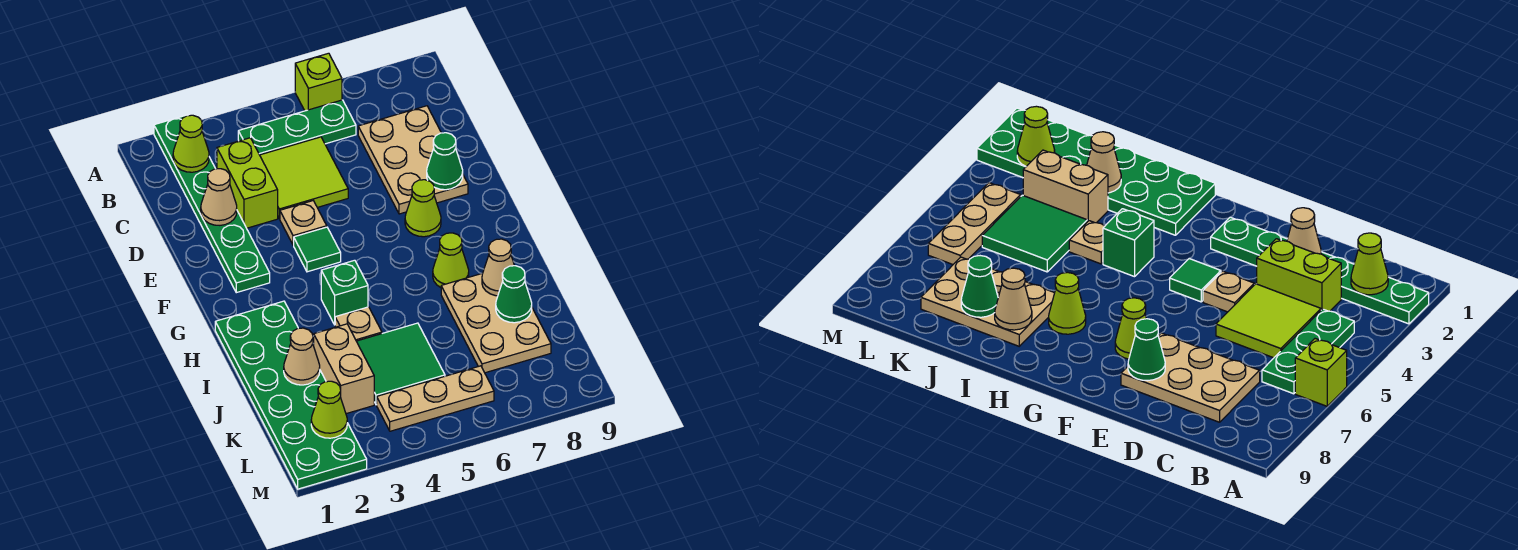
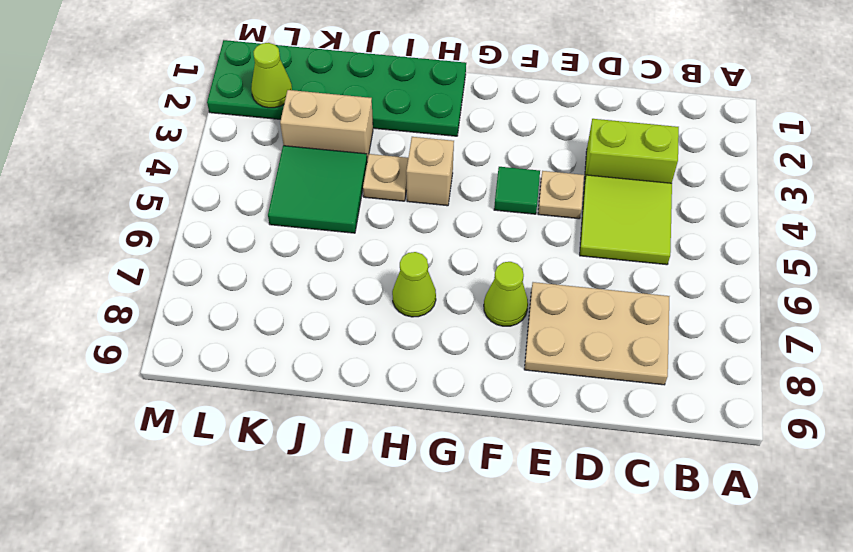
tan 1x1 brick [406,137,454,206] -> green 1x1 brick [321,260,368,325]
none -> green 1x6 plate [154,115,270,293]
none -> lime 1x1 brick [295,53,342,111]
none -> green 1x3 plate [238,100,356,155]

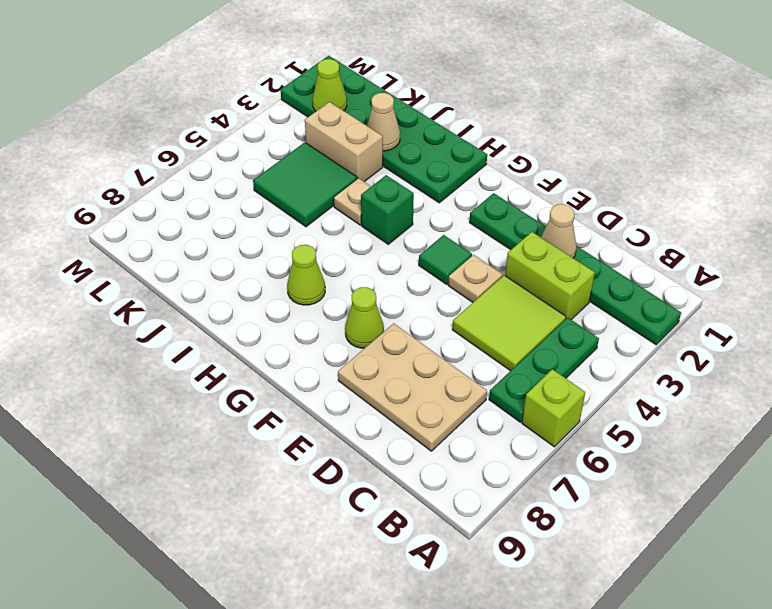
none -> tan 2x3 plate [441,273,551,373]
none -> tan 1x3 plate [377,366,494,431]
none -> lime 1x1 cone [173,115,209,172]

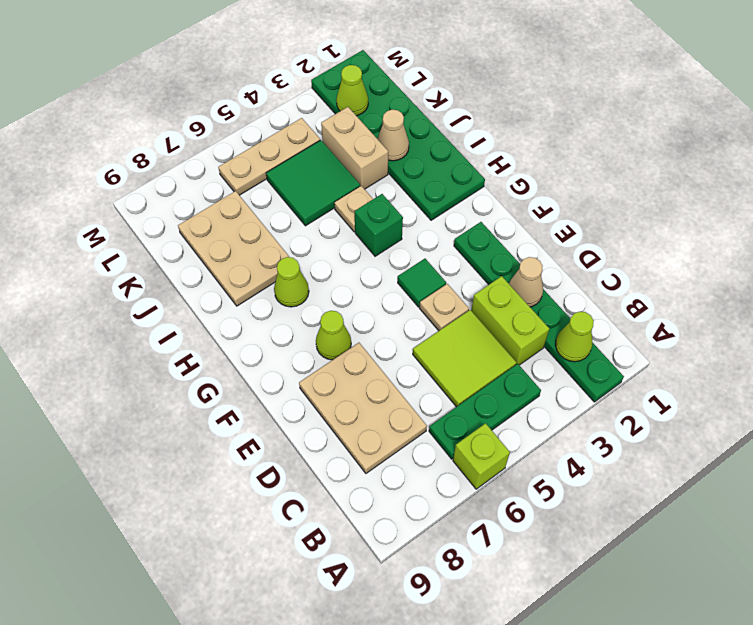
none -> green 1x1 cone [427,133,463,190]
none -> tan 1x1 cone [482,239,514,296]
none -> green 1x1 cone [496,266,532,323]

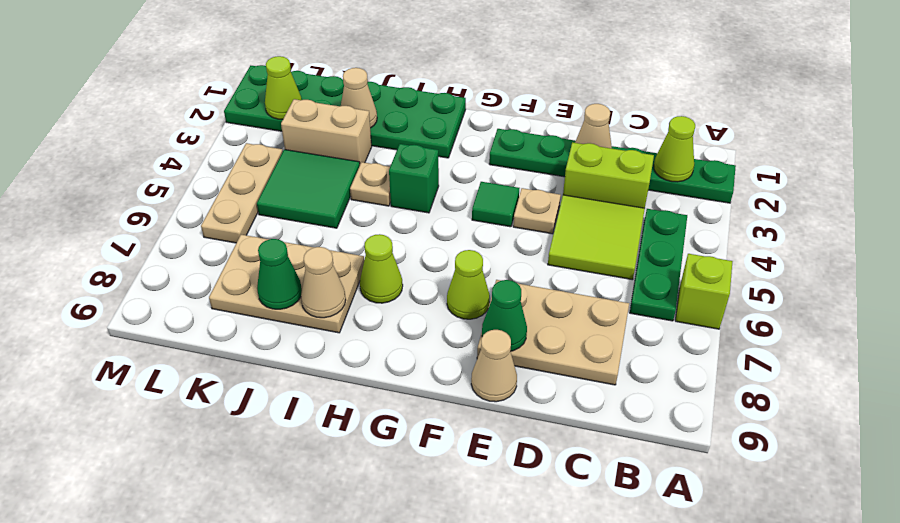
tan 1x1 cone [471,330,517,402] -> none

